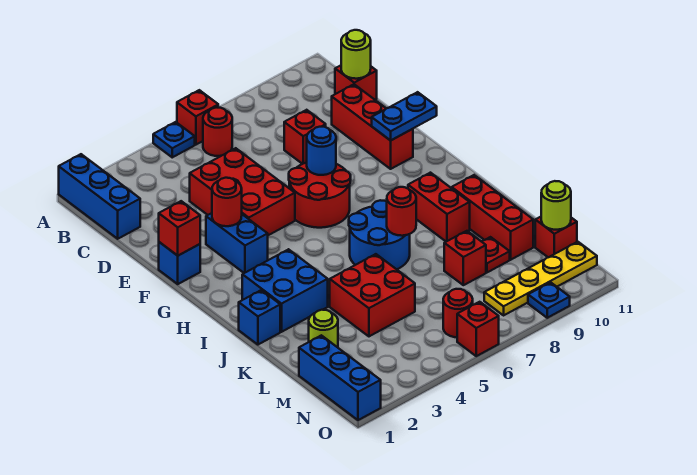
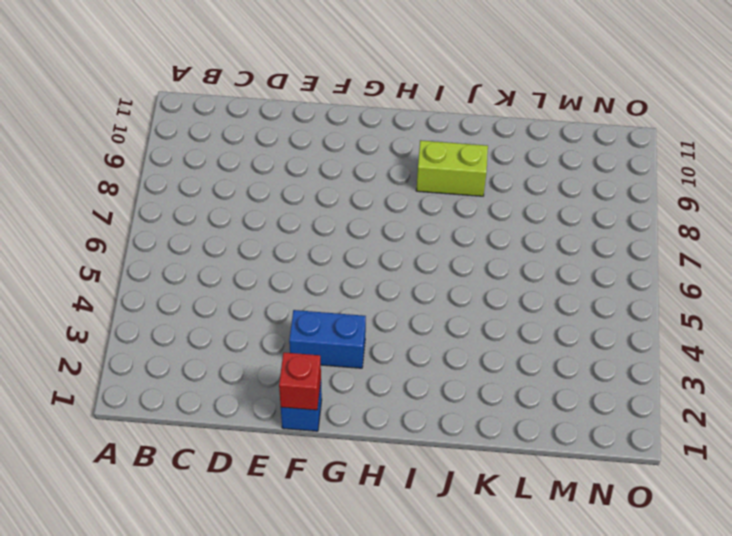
lime 1x2 brick [416,140,488,196] -> red 1x2 brick [408,173,470,242]
none -> blue 1x3 brick [59,154,140,239]
none -> blue 1x1 plate [153,122,195,157]
none -> red 1x1 brick [177,90,218,145]
none -> red 1x1 round brick [203,107,232,156]

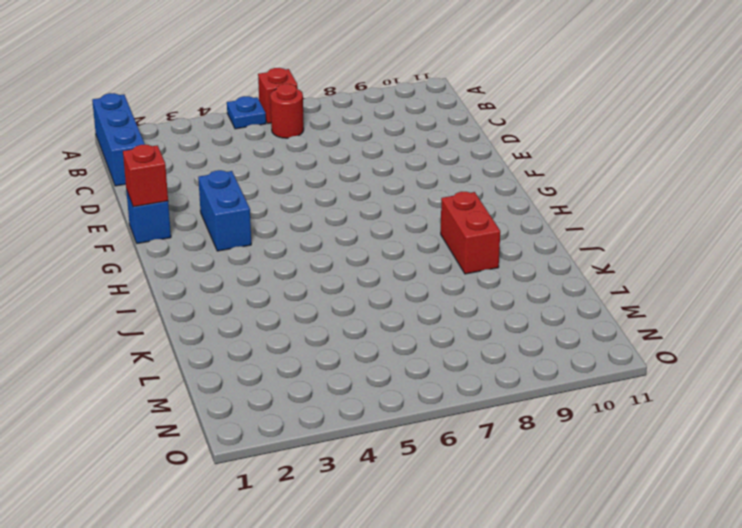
none -> red 1x1 brick [335,65,377,100]
none -> red 2x3 brick [190,148,295,235]
none -> red 1x1 brick [284,110,326,164]
none -> red 1x3 brick [332,84,413,169]

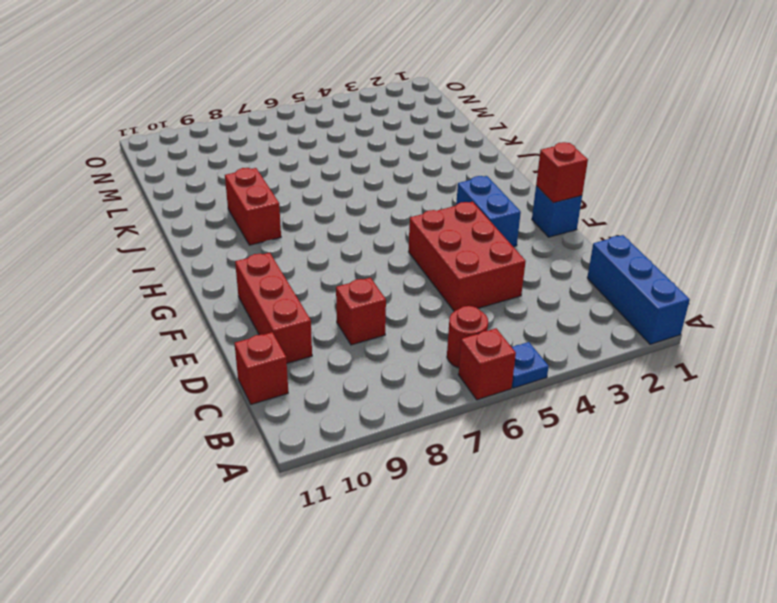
none -> red 2x2 round brick [289,163,351,228]
none -> blue 2x2 brick [242,249,328,332]
none -> blue 2x2 round brick [349,200,410,269]
none -> blue 1x1 brick [239,290,280,345]

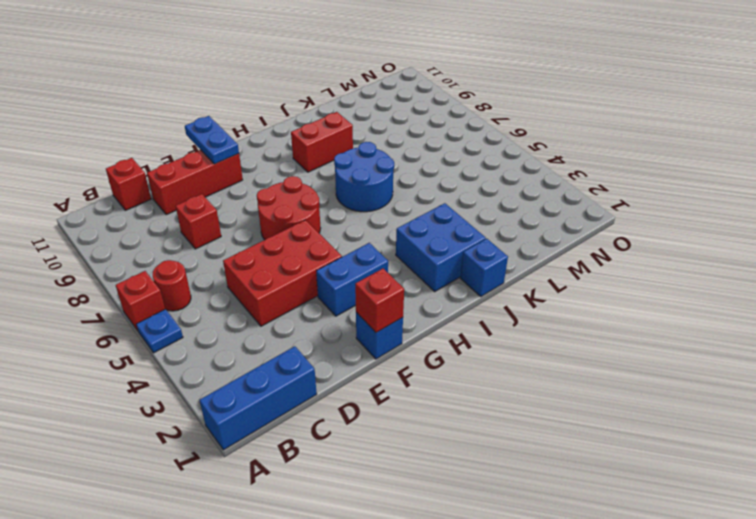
none -> red 1x3 brick [452,175,533,260]
none -> red 2x2 brick [330,254,415,336]
none -> lime 1x1 round brick [309,310,338,347]
none -> red 1x1 brick [444,231,486,285]

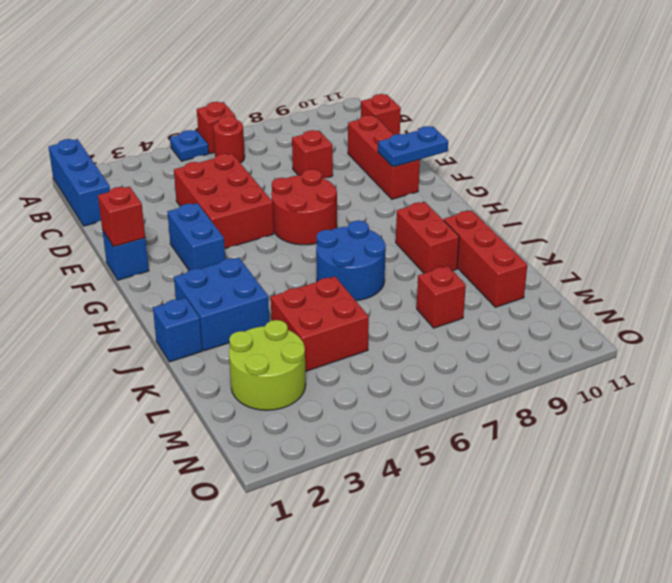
lime 2x2 round brick [229,320,306,410] -> lime 1x1 round brick [309,310,338,347]
none -> red 1x1 plate [482,237,510,272]
none -> blue 1x3 brick [299,335,381,420]
none -> red 1x1 brick [535,217,577,257]
none -> red 1x1 round brick [443,289,473,337]

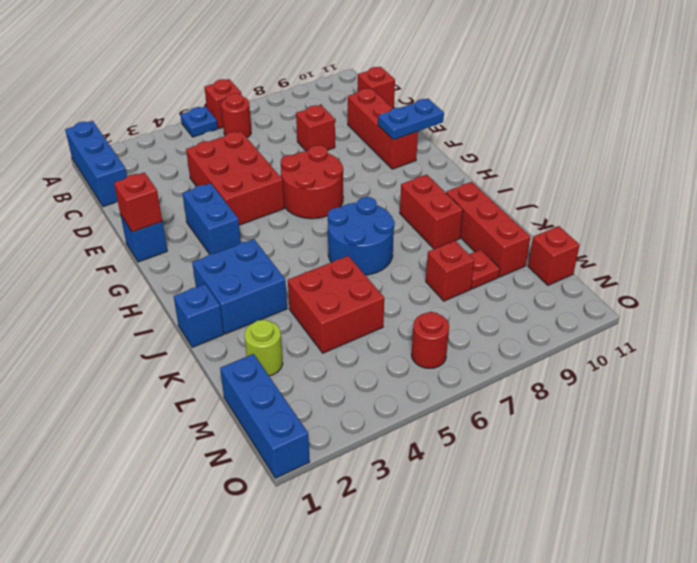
none -> yellow 1x4 plate [484,242,597,315]
none -> red 1x1 brick [457,302,499,356]
none -> blue 1x1 plate [528,282,570,318]
none -> lime 1x1 round brick [341,30,371,79]

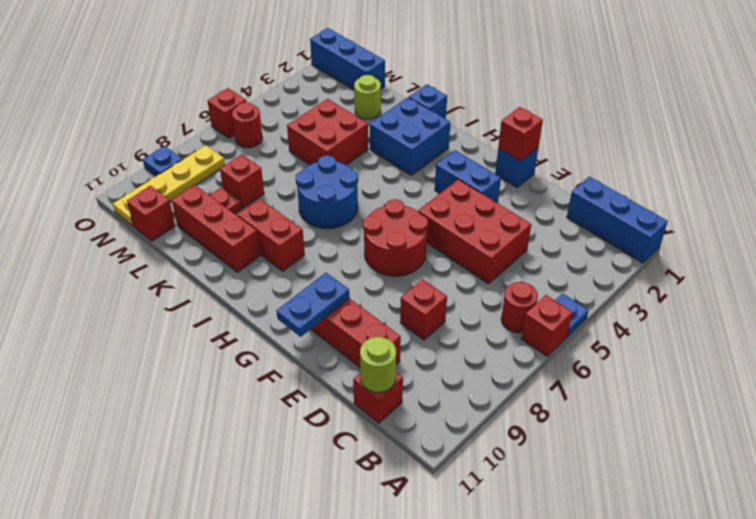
none -> red 1x1 round brick [212,178,242,226]
none -> blue 1x1 round brick [307,127,336,175]
none -> red 1x1 round brick [386,187,416,236]
none -> lime 1x1 round brick [541,181,571,230]

